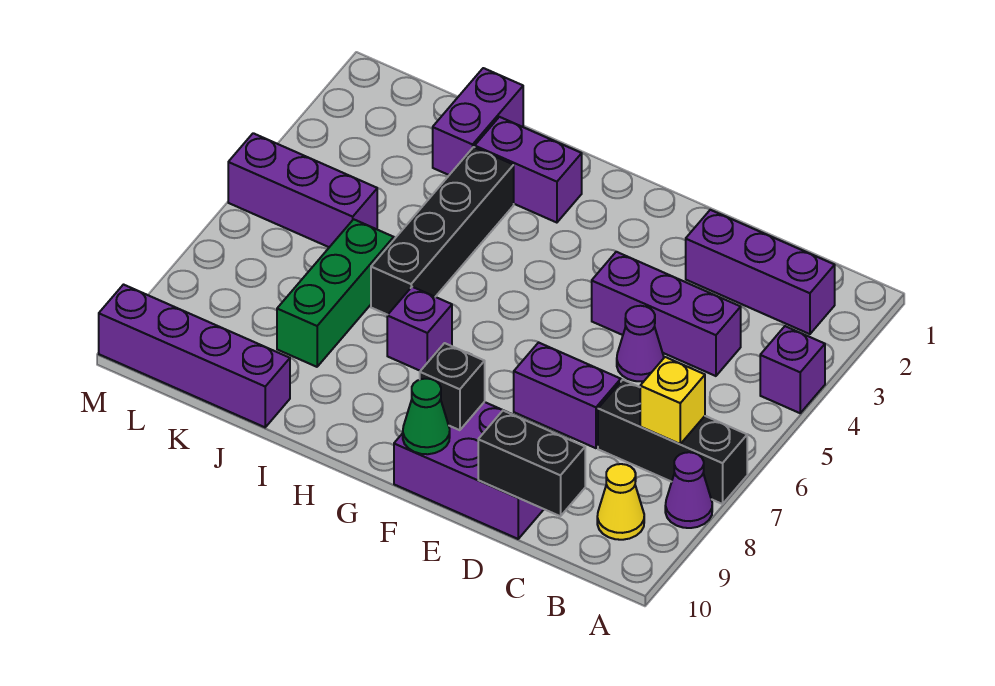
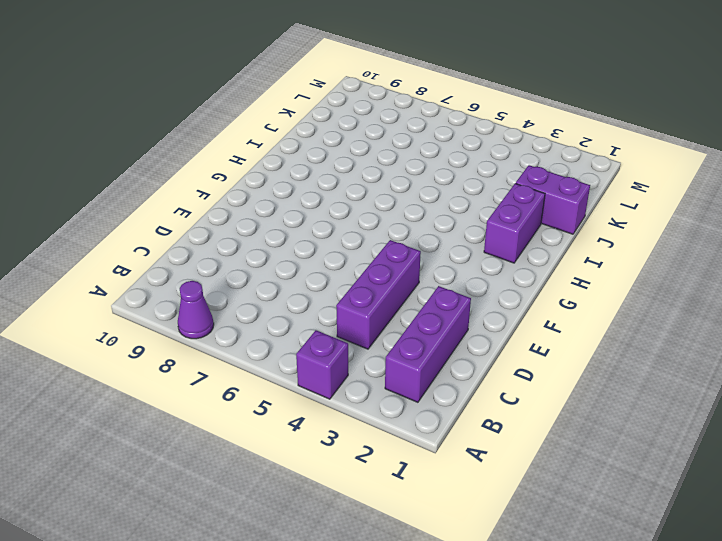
none -> black 1x3 brick [598,380,747,504]
none -> yellow 1x1 cone [597,464,644,540]
none -> purple 1x1 cone [617,306,664,382]

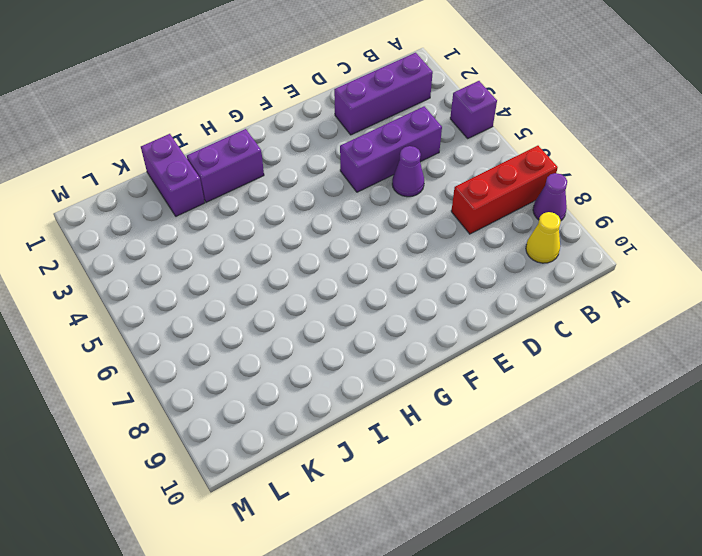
red 1x3 brick [451,146,558,234] -> black 1x3 brick [598,380,747,504]
none -> purple 1x2 brick [514,342,621,448]
none -> purple 2x3 brick [394,402,544,539]
none -> purple 1x1 brick [387,287,452,371]

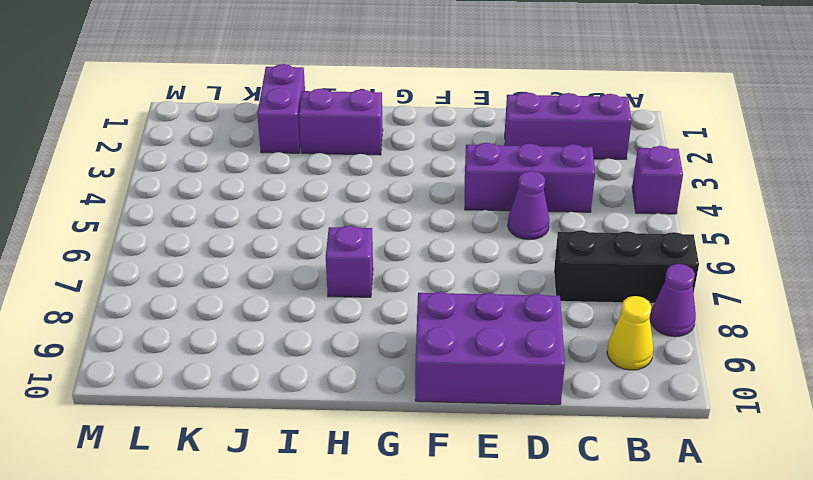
none -> purple 1x2 brick [514,342,621,448]
none -> black 1x4 brick [371,147,514,315]
none -> green 1x3 brick [277,219,394,367]

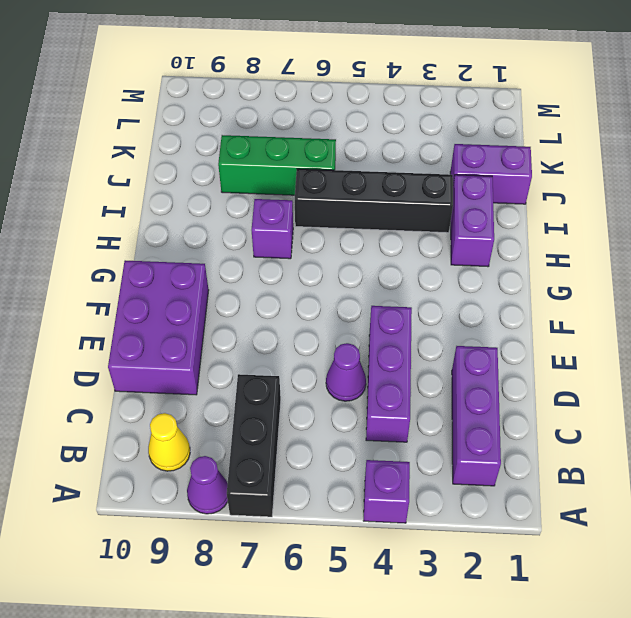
none -> purple 1x2 brick [514,342,621,448]
none -> purple 1x4 brick [99,285,290,427]
none -> purple 1x3 brick [228,133,377,247]

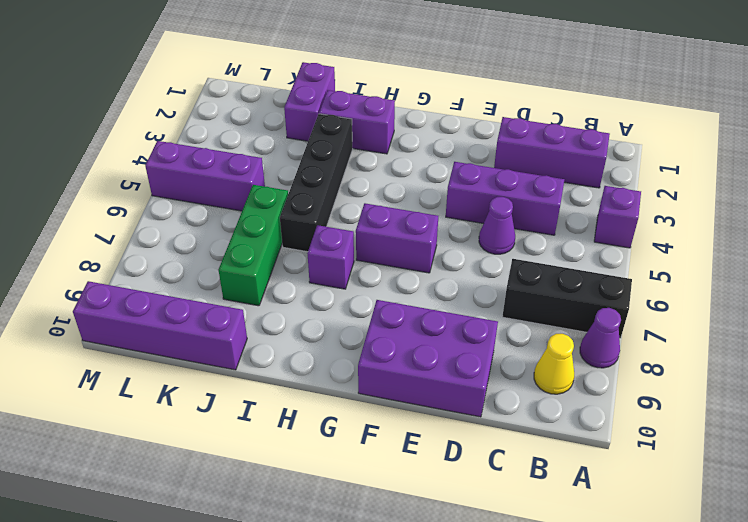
purple 1x2 brick [356,203,438,273] -> purple 1x2 brick moved to [514,342,621,448]
none -> yellow 1x1 brick [640,357,705,444]
none -> black 1x2 brick [478,410,585,516]
none -> black 1x1 brick [420,343,485,430]

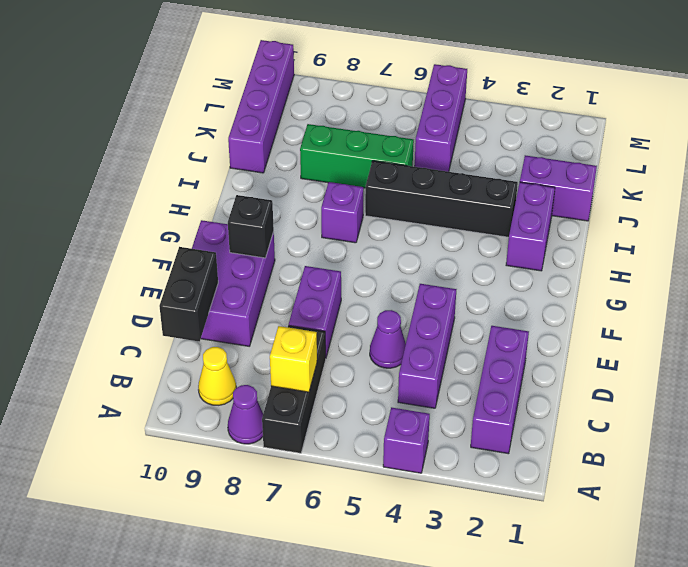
none -> green 1x1 cone [403,379,450,454]

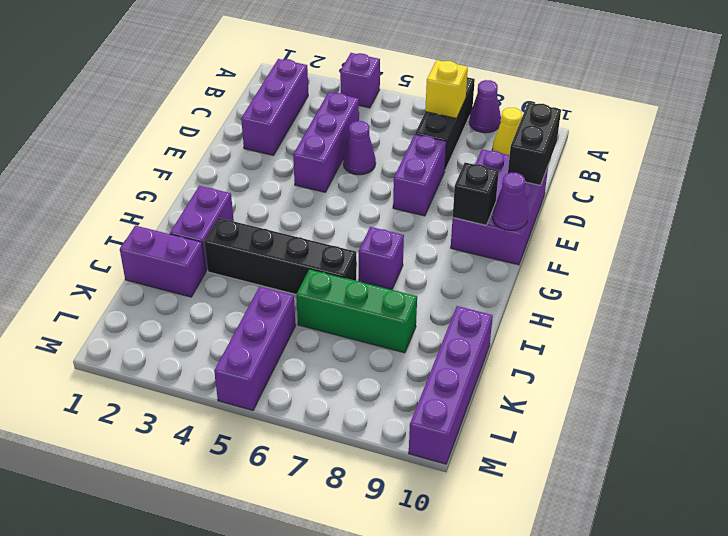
purple 1x1 cone [492,172,528,230] -> green 1x1 cone [403,379,450,454]

